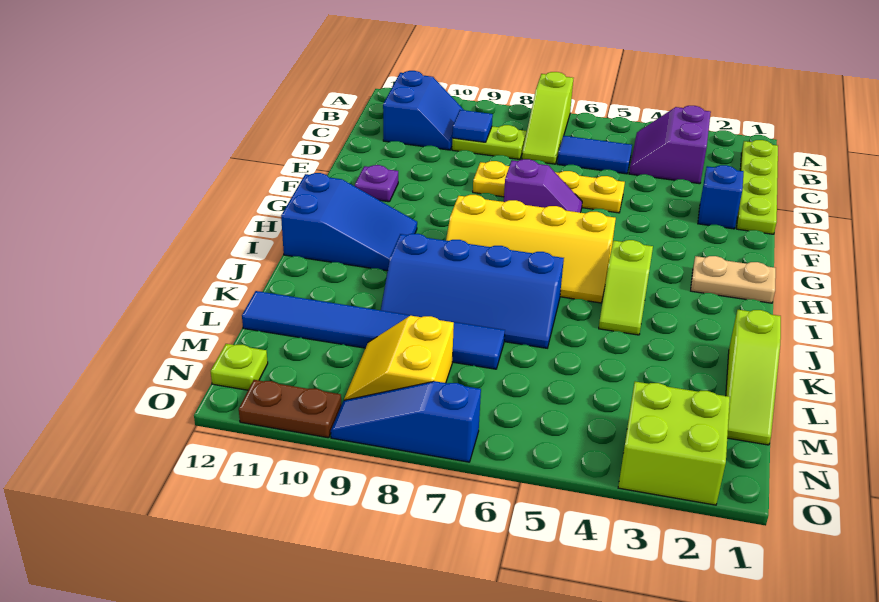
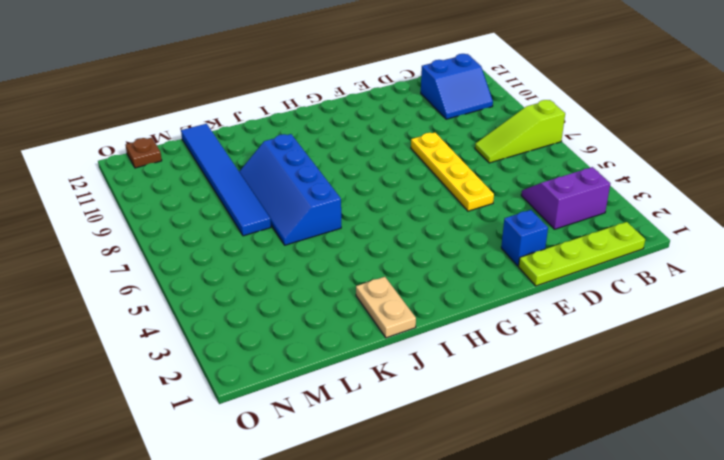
tan 1x2 plate [356,277,416,338] -> tan 1x2 plate moved to [691,256,776,303]
brown 1x1 plate [126,138,162,168] -> lime 1x1 plate [211,344,268,390]
none -> blue 1x2 tile [557,136,632,174]
none -> lime 1x2 plate [452,125,527,159]
none -> purple 1x2 slope [504,159,582,213]

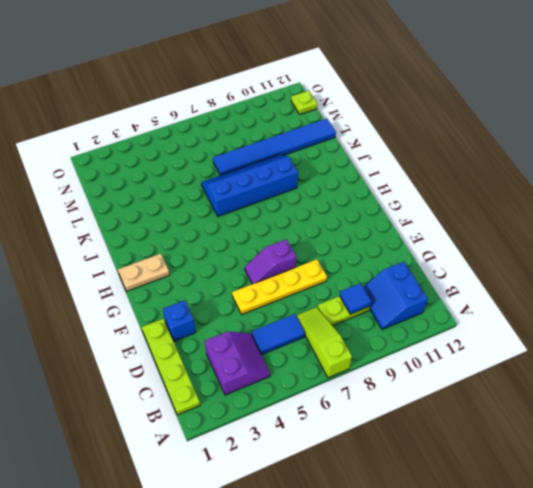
none -> purple 1x1 plate [355,165,398,202]
none -> yellow 2x4 slope [446,195,616,303]
none -> blue 2x3 slope [281,173,417,271]

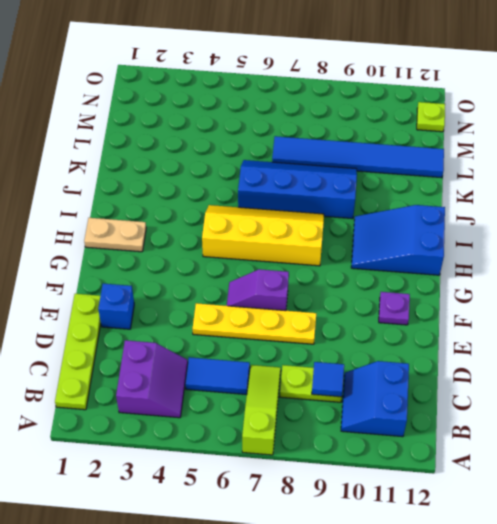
none -> lime 1x2 slope [599,240,653,335]
none -> lime 1x3 slope [726,310,781,445]
none -> yellow 2x2 slope [344,316,454,400]

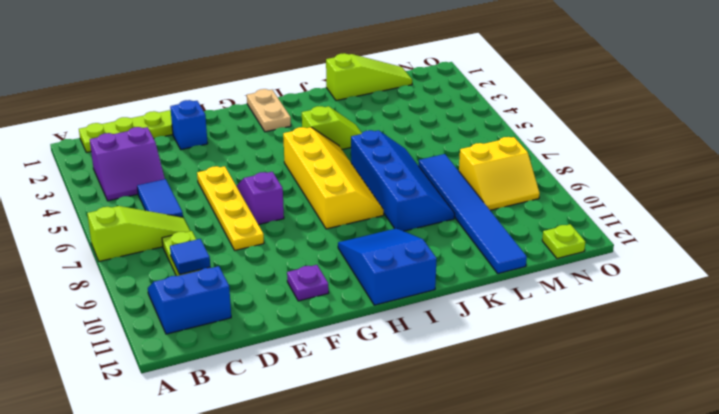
none -> lime 2x2 brick [618,382,730,505]
none -> blue 1x3 slope [331,381,481,462]
none -> brown 1x2 plate [239,380,341,438]

